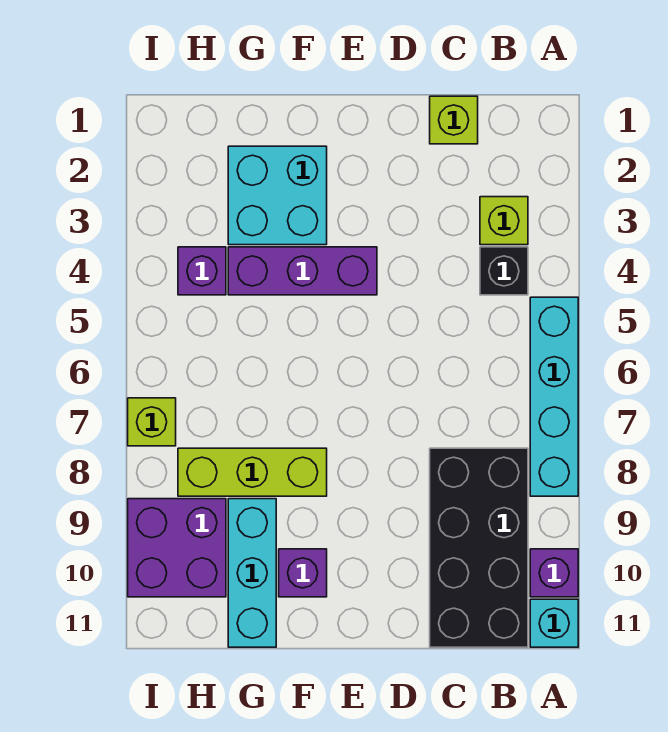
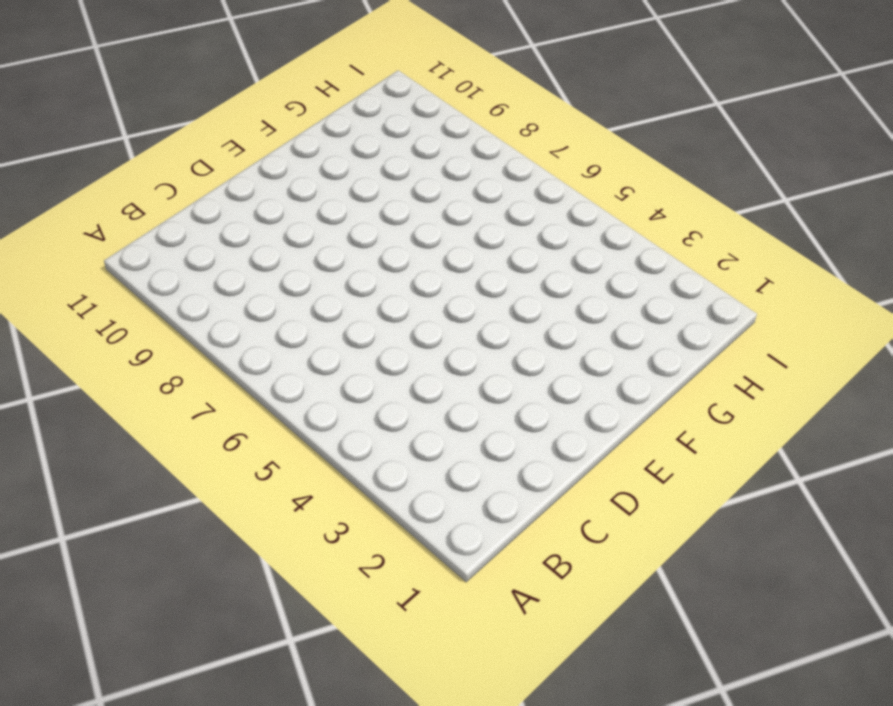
none -> cyan 1x4 brick [530,297,578,496]
none -> purple 1x1 brick [530,549,578,597]
none -> cyan 1x1 brick [530,599,578,647]

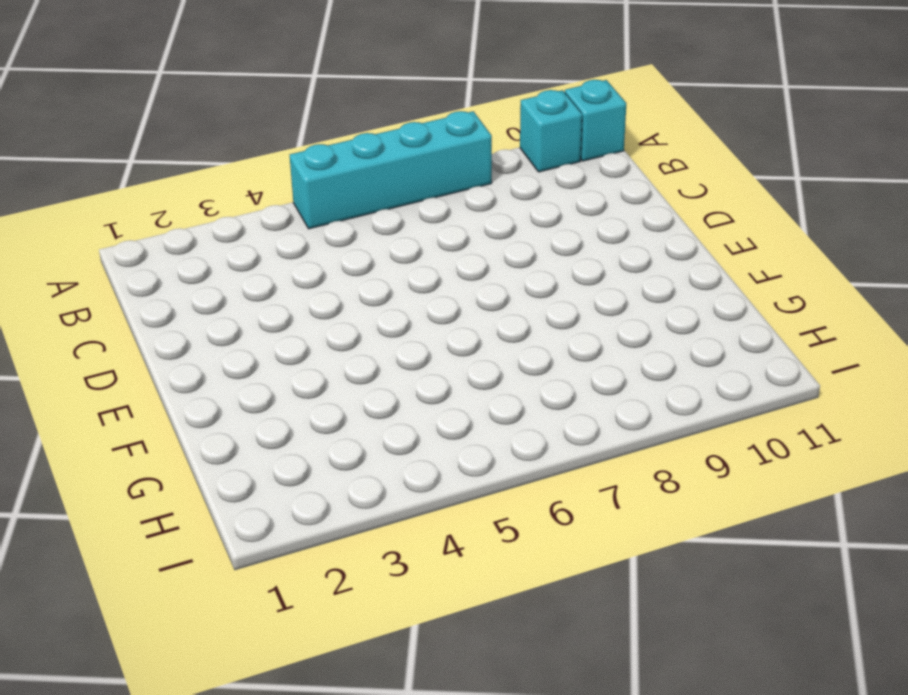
cyan 1x1 brick [520,90,582,172] -> purple 1x1 brick [530,549,578,597]
none -> lime 1x1 brick [480,197,528,245]
none -> black 1x1 brick [480,247,528,295]
none -> black 2x4 brick [430,448,528,647]

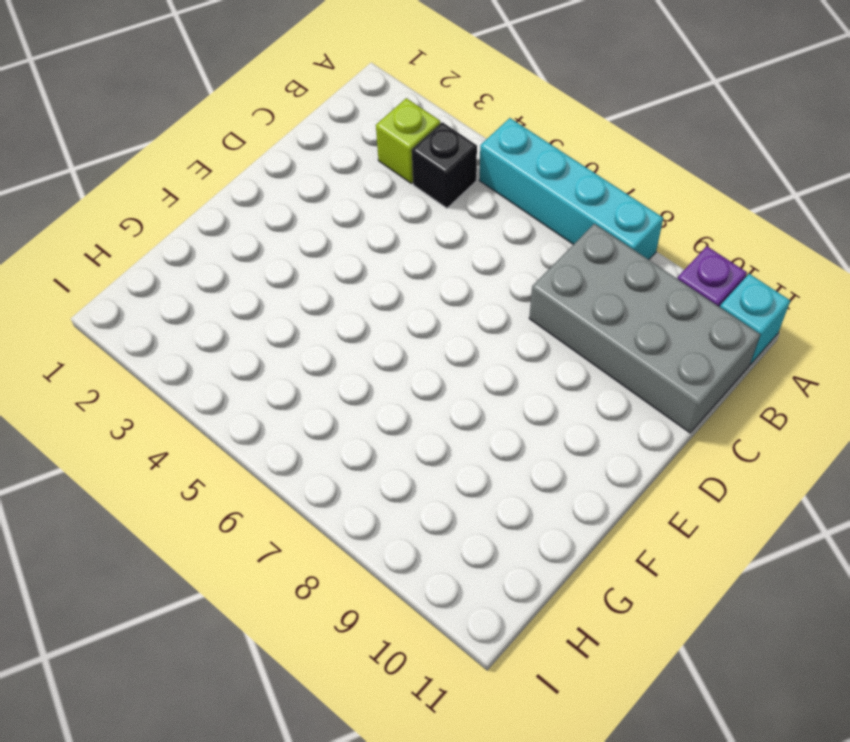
grey 2x4 brick [529,224,760,433] -> black 2x4 brick [430,448,528,647]
none -> lime 1x1 brick [430,96,478,144]
none -> purple 1x3 brick [228,247,377,295]
none -> cyan 2x2 brick [228,146,327,245]

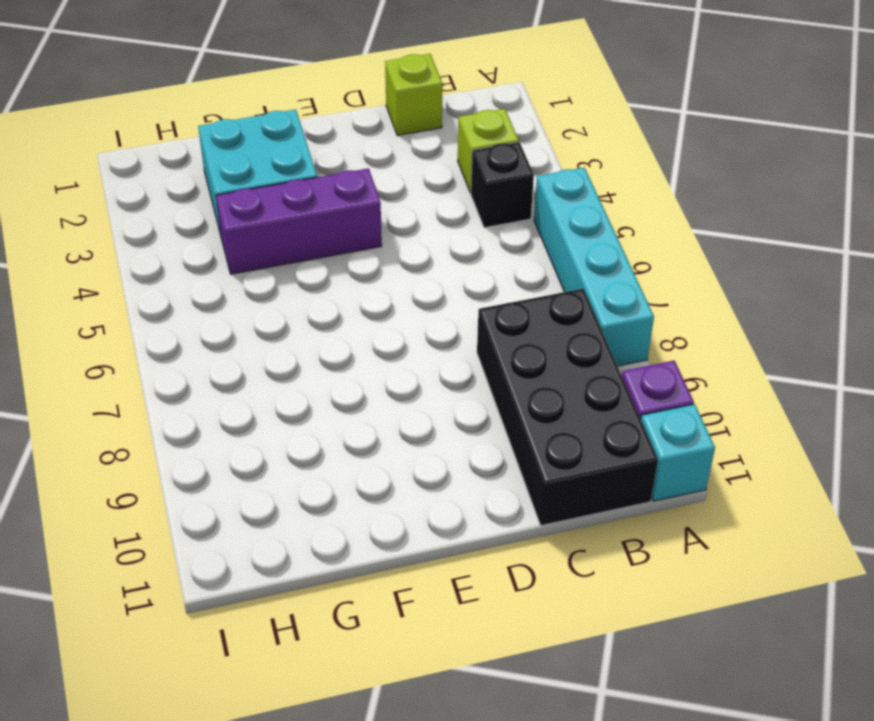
none -> lime 1x3 brick [178,448,327,496]
none -> purple 1x1 brick [279,549,327,597]
none -> cyan 1x3 brick [228,499,276,647]

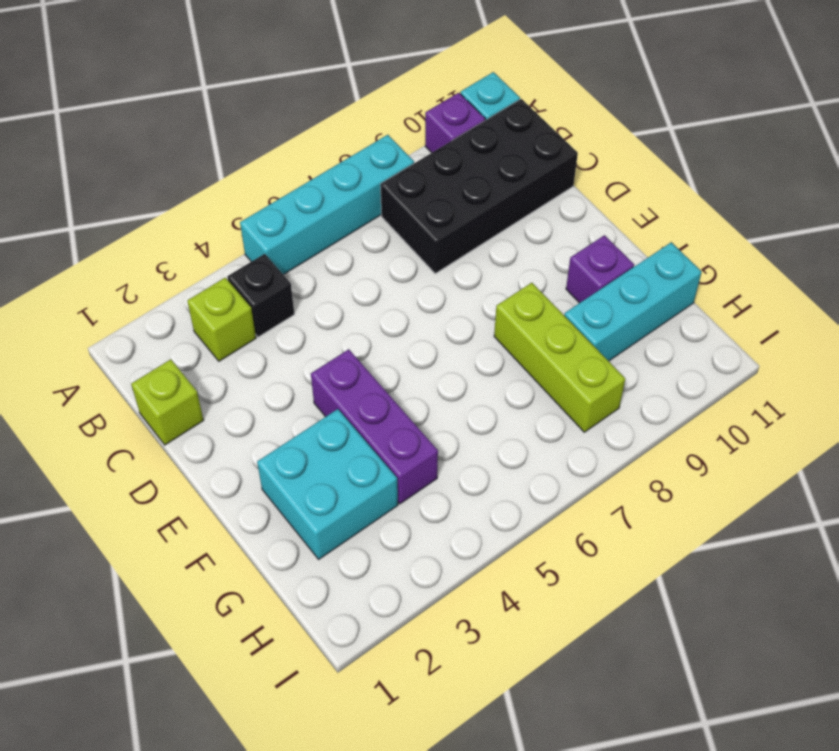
none -> purple 1x1 brick [178,247,226,295]
none -> purple 2x2 brick [128,499,226,597]
none -> lime 1x1 brick [128,398,176,446]

